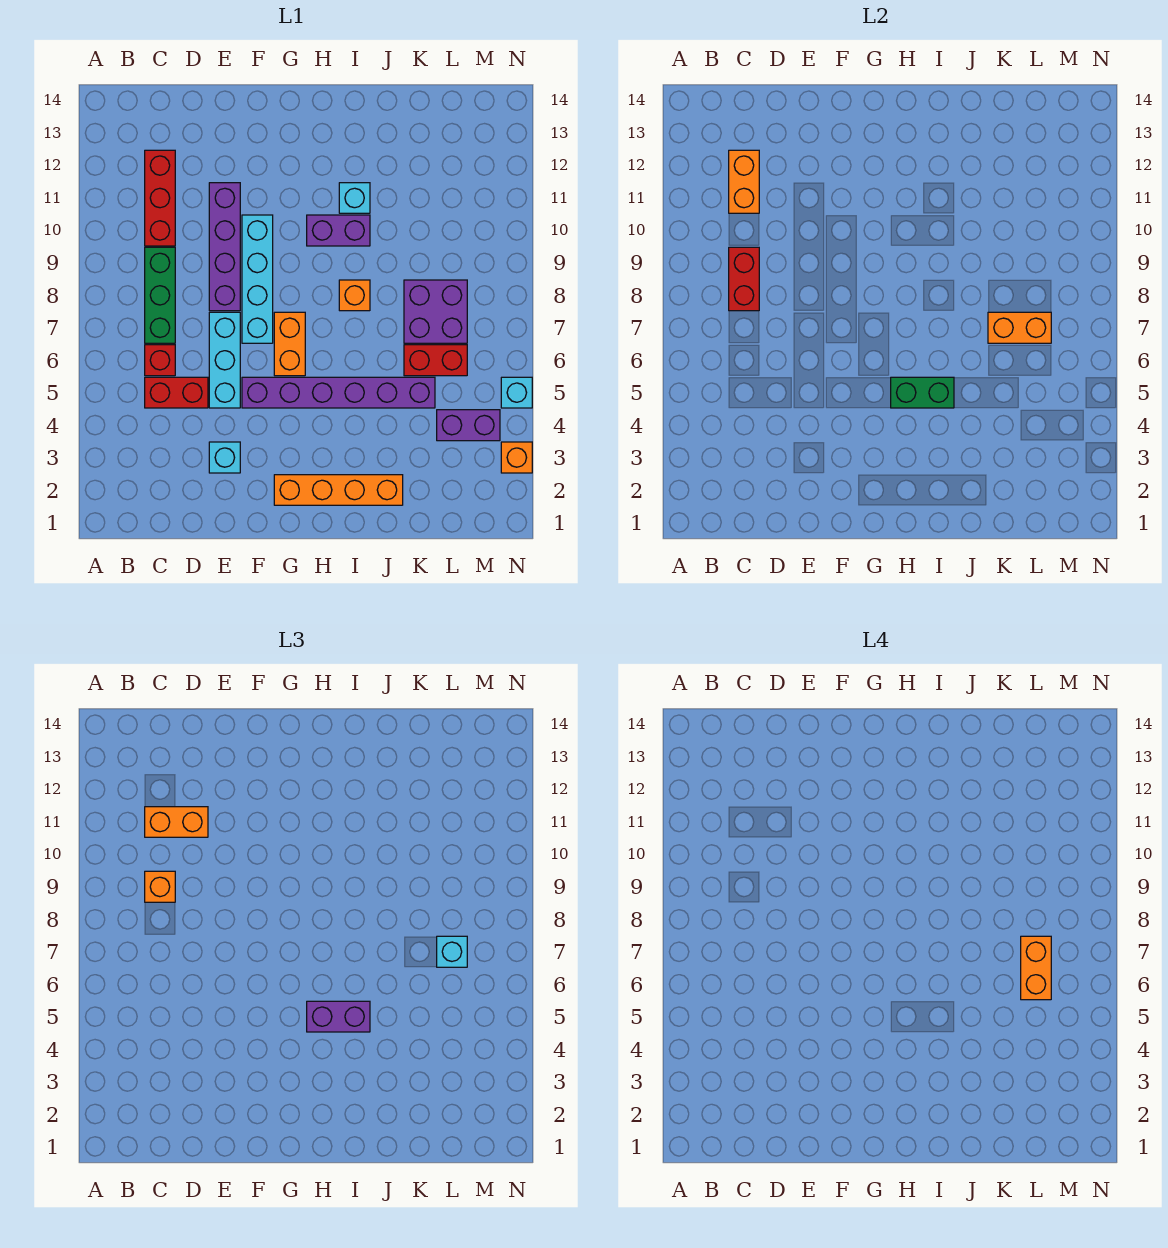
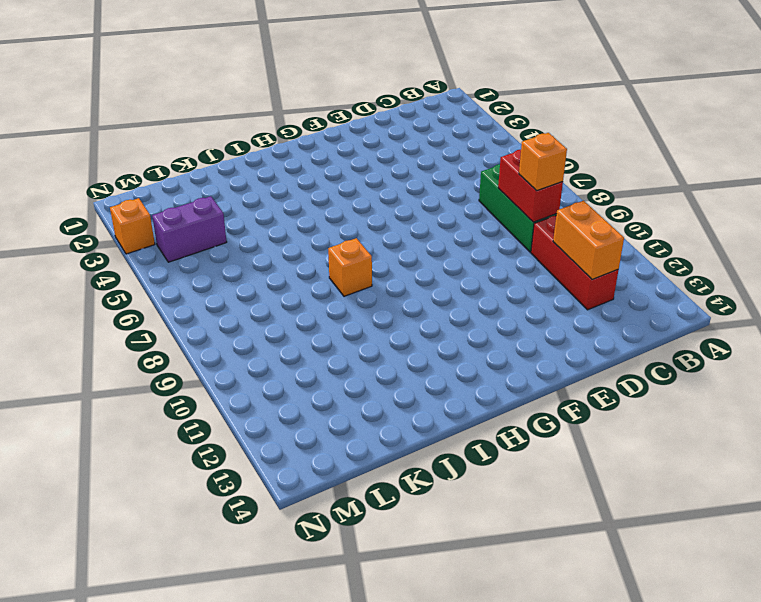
none -> red 1x2 brick [145,377,208,408]
none -> red 1x1 brick [145,345,175,376]
none -> cyan 1x1 brick [209,442,240,473]

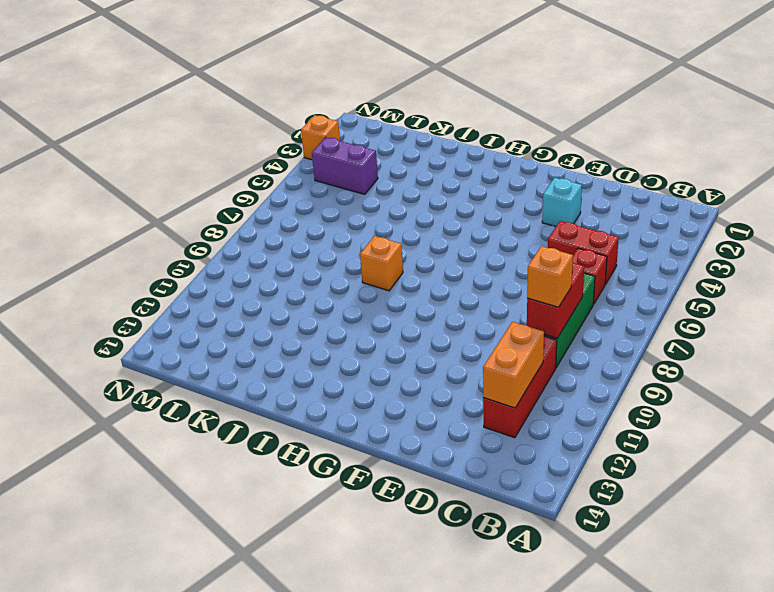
none -> cyan 1x3 brick [209,312,240,408]
none -> purple 1x4 brick [209,183,240,311]
none -> purple 1x6 brick [242,377,435,408]

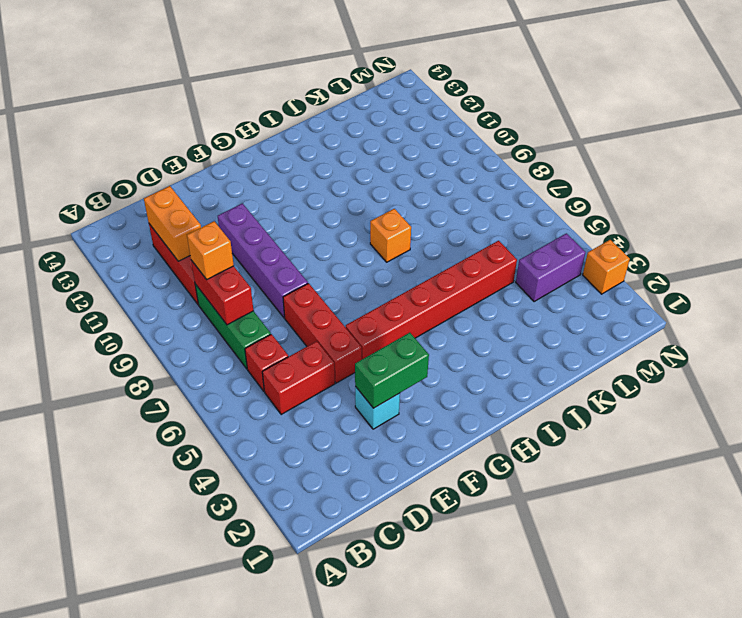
green 1x2 brick [355,333,429,408] -> green 1x2 brick moved to [891,377,954,408]
red 1x3 brick [283,283,362,383] -> cyan 1x3 brick [209,312,240,408]
red 1x6 brick [346,241,517,359] -> purple 1x6 brick [242,377,435,408]
none -> cyan 1x4 brick [242,215,273,343]
none -> orange 1x4 brick [274,475,403,505]
none -> orange 1x2 brick [274,312,305,376]

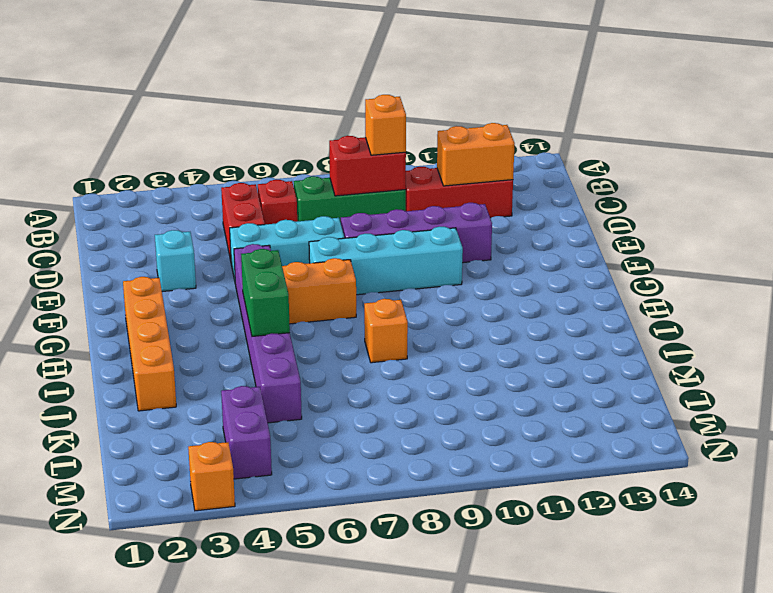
none -> purple 1x2 brick [307,215,370,246]
none -> cyan 1x1 brick [339,183,370,213]
none -> red 1x2 brick [404,345,467,376]

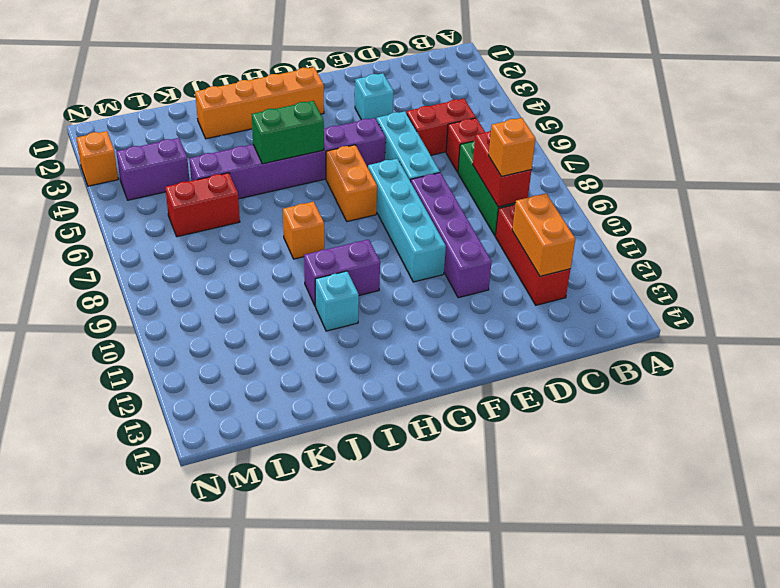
none -> purple 2x2 brick [404,280,467,343]
none -> cyan 1x1 brick [501,377,532,408]
none -> orange 1x2 brick [988,312,1051,343]

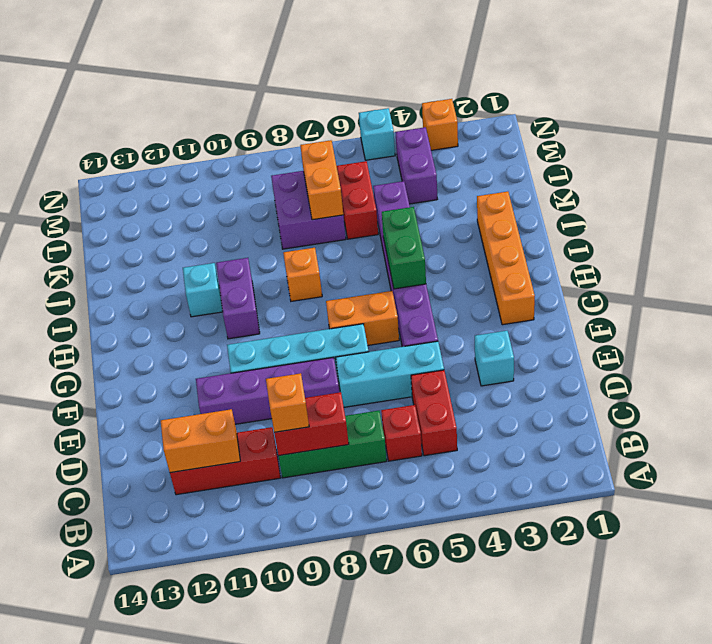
none -> orange 1x2 brick [145,807,208,837]
none -> purple 1x2 brick [307,1001,370,1032]
none -> cyan 1x1 brick [437,936,467,967]

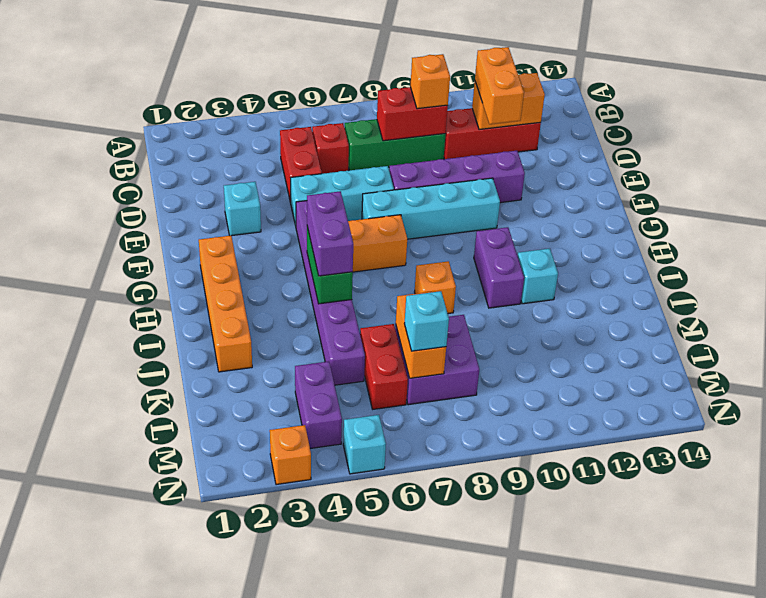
none -> orange 1x2 brick [1021,936,1051,1000]

